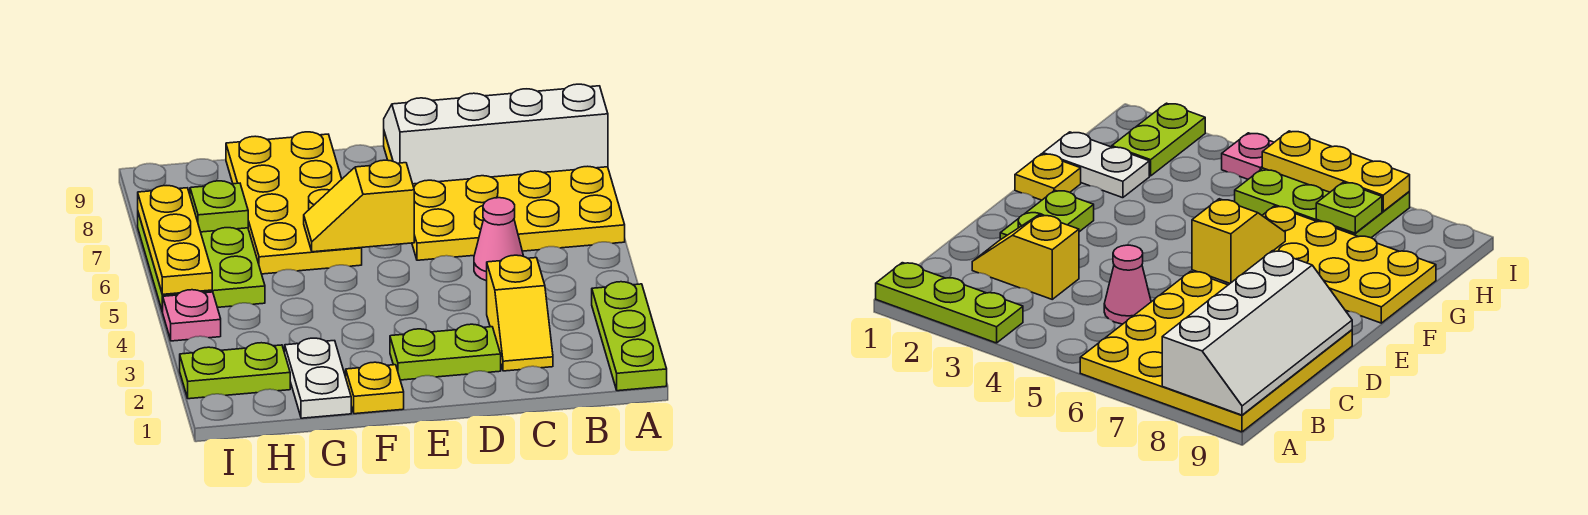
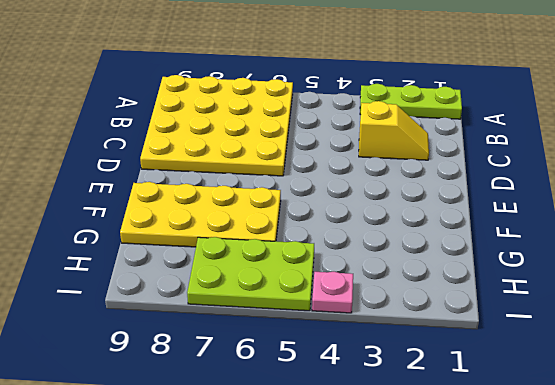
none -> pink 1x1 cone [474,198,523,281]
none -> lime 1x2 plate [390,324,501,380]
none -> yellow 1x1 plate [346,362,404,414]

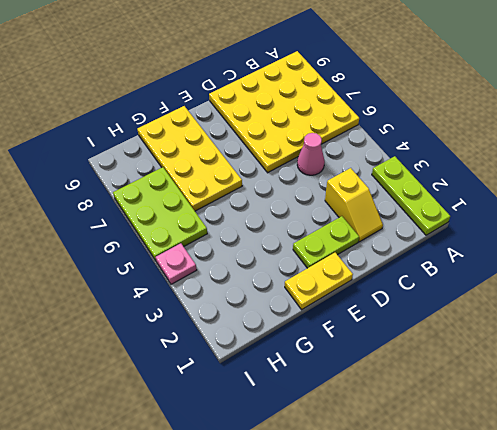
yellow 1x2 plate [285,253,353,310] -> yellow 1x1 plate [346,362,404,414]
none -> white 1x2 plate [285,338,351,418]
none -> lime 1x2 plate [180,343,290,399]
none -> white 2x4 slope [384,84,608,184]

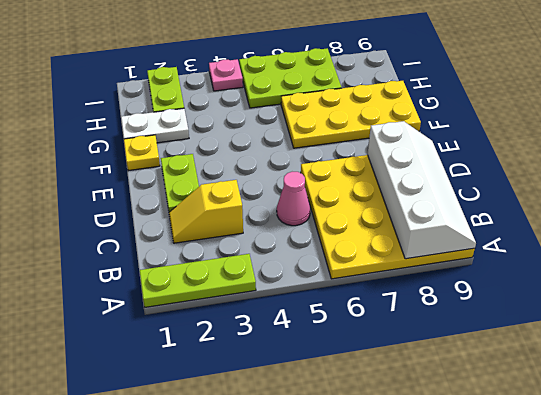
none -> yellow 1x2 slope [304,160,414,252]
none -> lime 1x1 plate [190,181,248,232]
none -> yellow 1x3 plate [138,186,212,294]

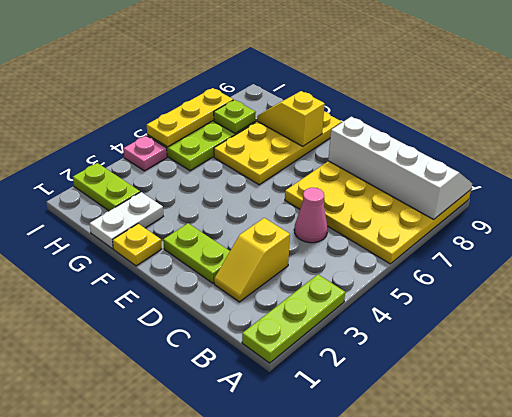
yellow 1x2 slope [257,91,325,146] -> yellow 1x2 slope moved to [304,160,414,252]

